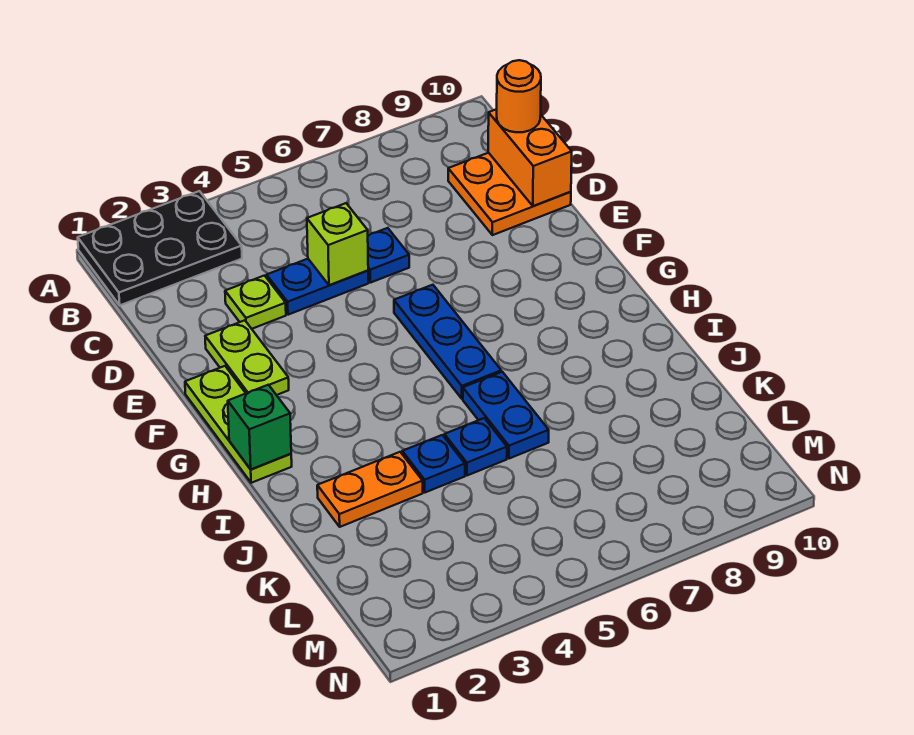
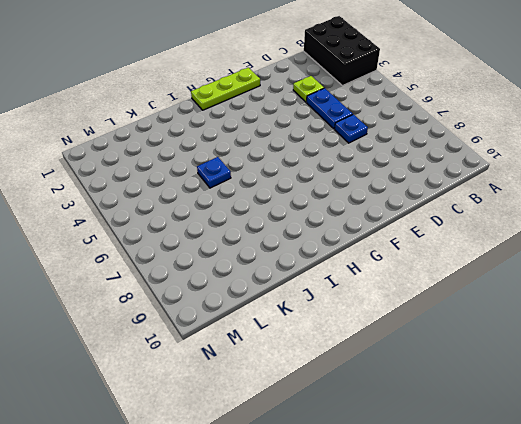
black 2x3 brick [304,16,380,85] -> black 2x3 plate [78,191,242,305]
none -> orange 2x2 plate [448,153,571,235]
none -> lime 1x2 plate [205,320,289,395]
none -> blue 1x3 plate [394,285,501,399]

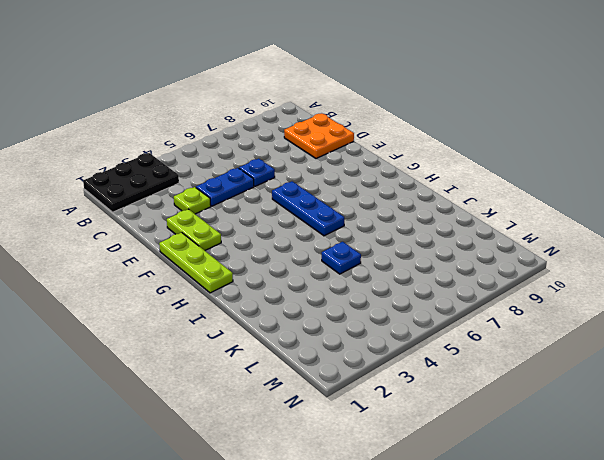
none -> blue 1x2 plate [463,372,549,459]
none -> orange 1x2 plate [317,452,423,527]
none -> blue 1x1 plate [402,435,465,492]

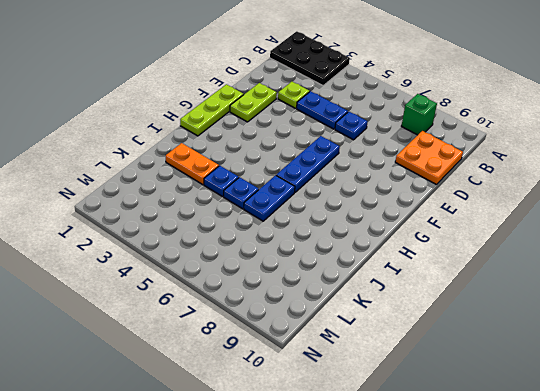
green 1x1 brick [402,94,437,135] -> green 1x1 brick moved to [228,385,291,469]
none -> orange 1x2 brick [488,109,572,206]
none -> lime 1x1 brick [307,203,368,285]
none -> orange 1x1 round brick [497,60,541,132]

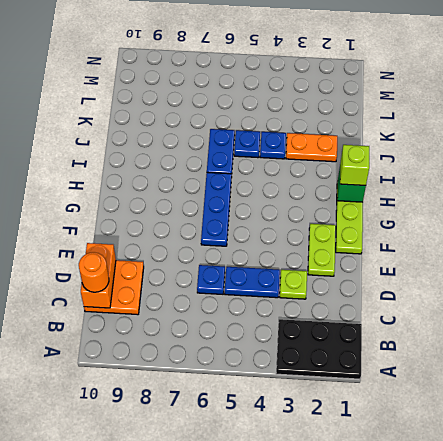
lime 1x1 brick [340,145,369,185] -> lime 1x1 brick moved to [307,203,368,285]

